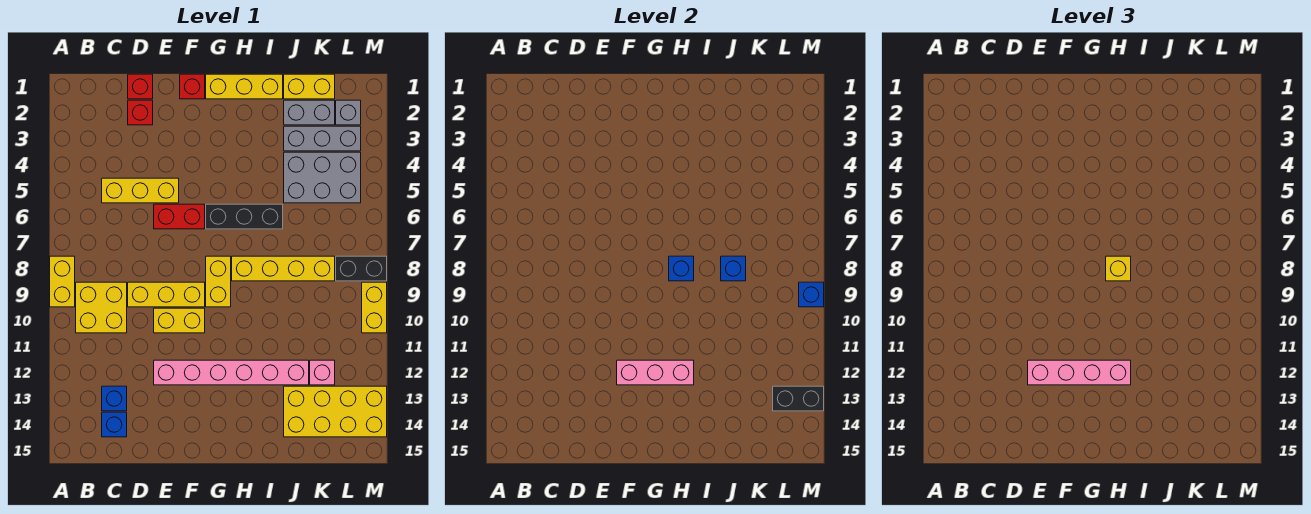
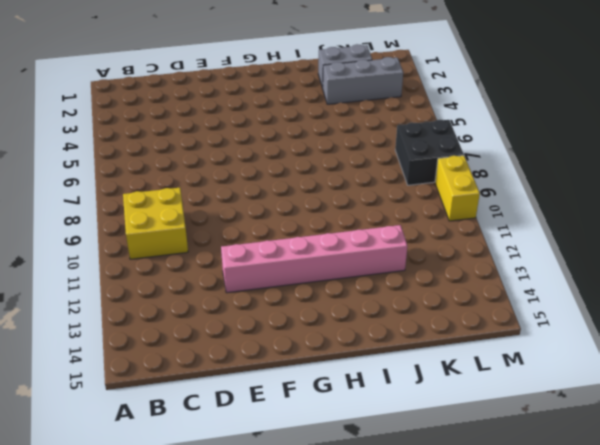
black 2x2 brick [395,120,464,185] -> black 1x2 brick [336,256,387,281]
none -> yellow 1x2 brick [50,256,75,307]
none -> yellow 1x3 brick [102,178,179,203]
none -> blue 1x1 brick [102,386,127,411]
none -> blue 1x1 brick [102,412,127,437]

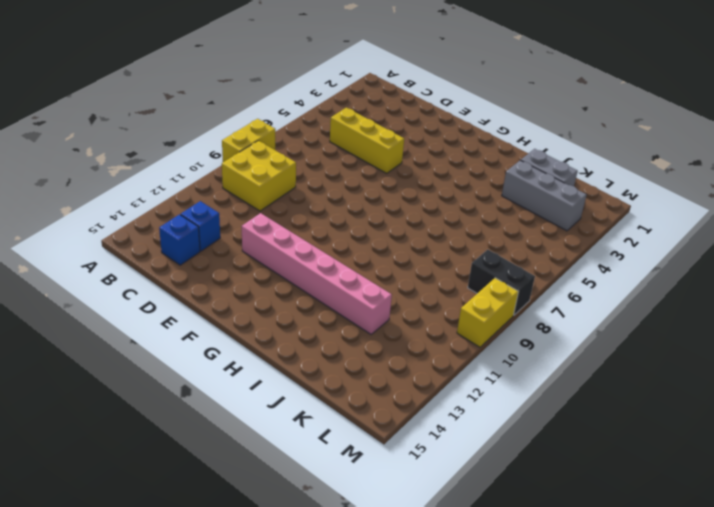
none -> red 1x1 brick [128,74,153,99]
none -> red 1x1 brick [128,100,153,125]
none -> yellow 1x3 brick [128,282,205,307]
none -> red 1x2 brick [154,204,205,229]

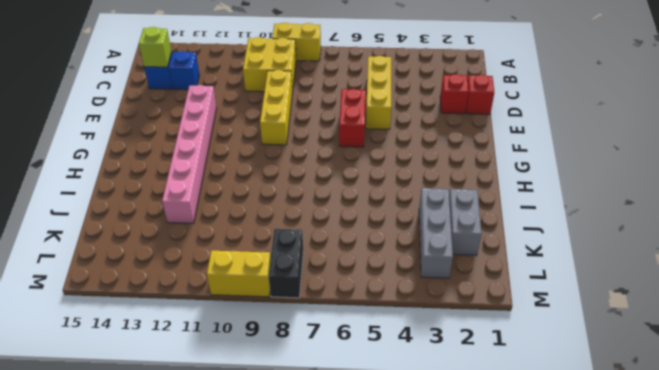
lime 1x1 brick [139,27,172,67] -> none
none -> yellow 1x2 brick [154,308,205,333]
none -> red 1x1 brick [180,74,205,99]
none -> yellow 1x3 brick [206,74,283,99]
none -> black 1x3 brick [206,204,283,229]

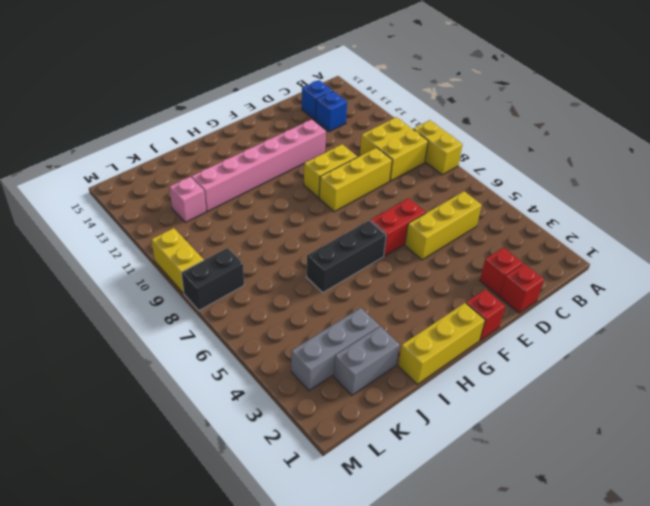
none -> yellow 1x2 brick [206,256,231,307]
none -> yellow 1x4 brick [232,256,335,281]
none -> yellow 1x2 brick [284,74,335,99]
none -> grey 2x3 brick [284,152,361,203]

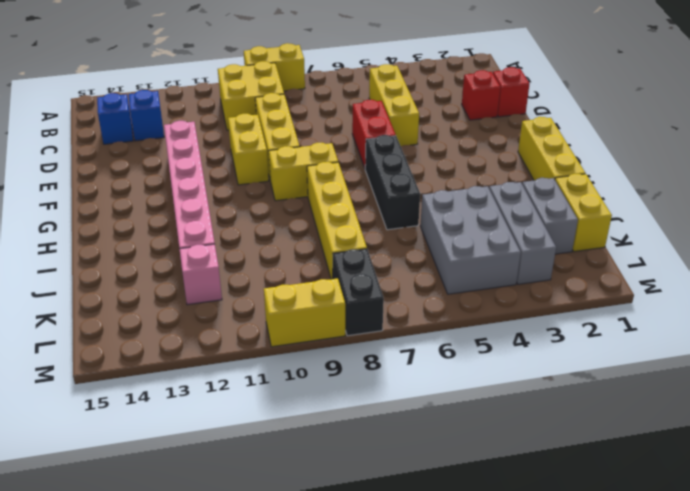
none -> red 1x1 brick [180,74,205,99]
none -> yellow 2x4 brick [284,386,387,437]
none -> grey 1x1 brick [336,100,361,125]
none -> pink 1x3 brick [617,360,694,385]

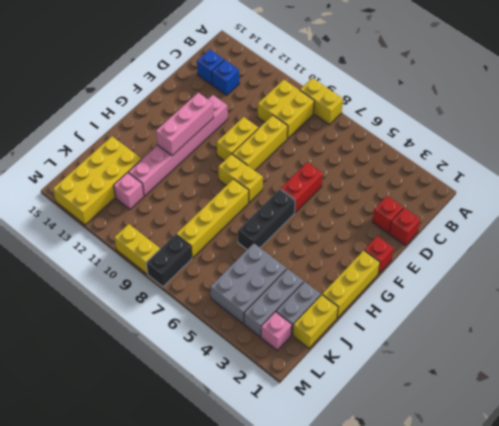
pink 1x1 brick [261,312,292,350] -> grey 1x1 brick [336,100,361,125]
none -> yellow 1x3 brick [102,178,179,203]
none -> blue 1x1 brick [669,256,694,281]
none -> blue 1x1 brick [721,256,746,281]
none -> black 1x2 brick [773,386,824,411]

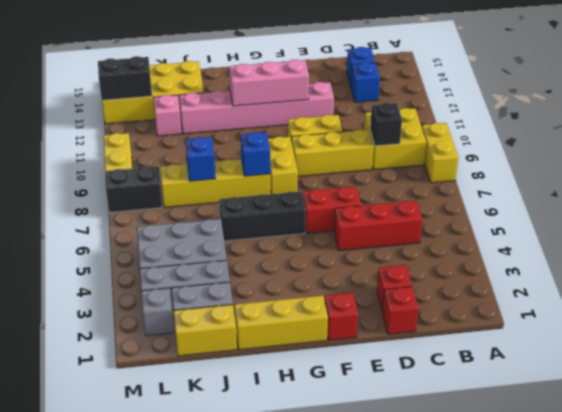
red 1x3 brick [334,201,423,251] -> yellow 1x3 brick [102,178,179,203]
black 1x1 brick [370,103,402,146] -> none
none -> blue 1x1 brick [799,282,824,307]
none -> pink 1x4 brick [1028,360,1131,385]
none -> yellow 1x1 brick [1106,256,1131,281]

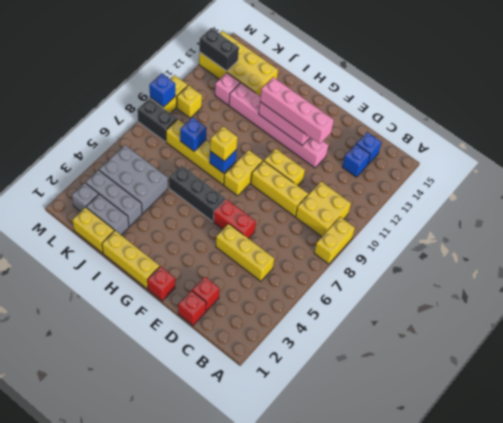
yellow 1x1 brick [177,85,202,118] -> none

